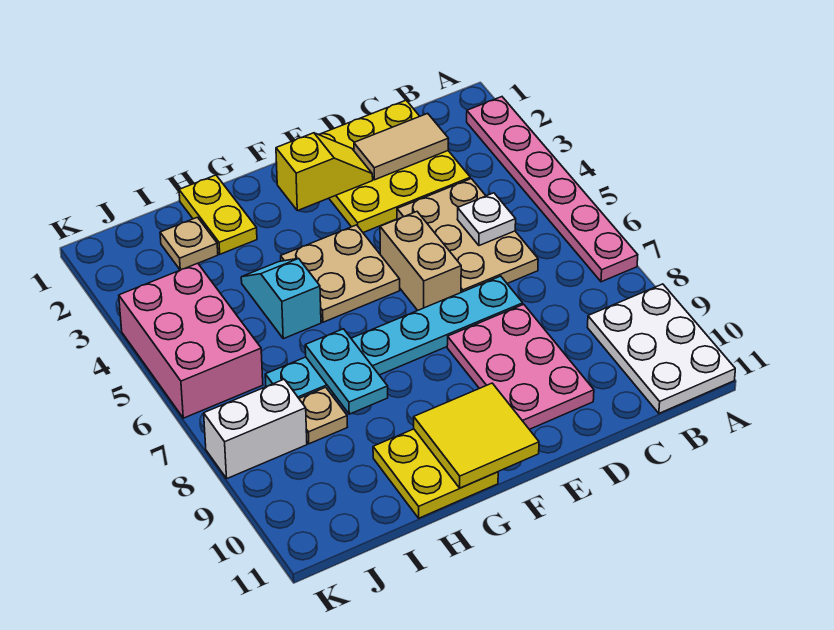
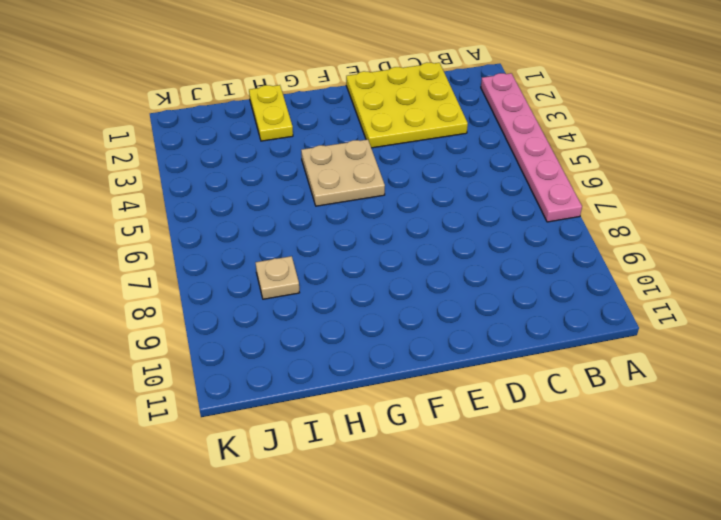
none -> white 2x3 plate [587,284,735,413]
none -> tan 2x3 plate [397,179,538,292]
none -> cyan 1x6 plate [265,276,523,398]

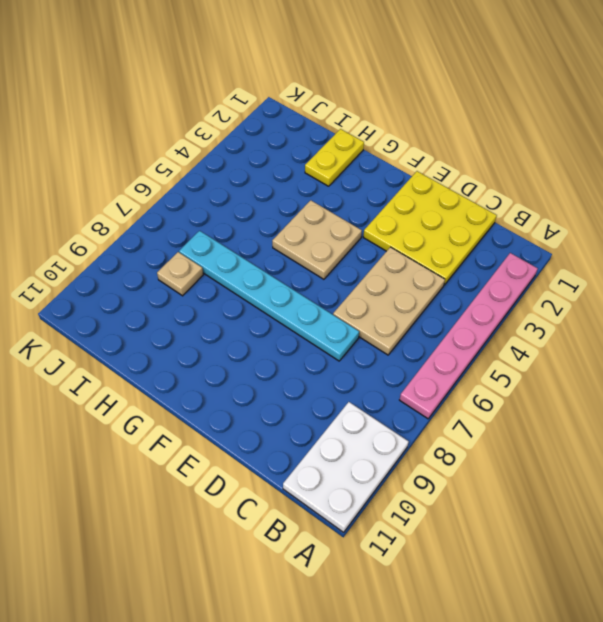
none -> pink 2x3 plate [447,304,594,429]
none -> tan 1x2 brick [380,212,461,310]
none -> yellow 2x2 plate [373,429,498,518]

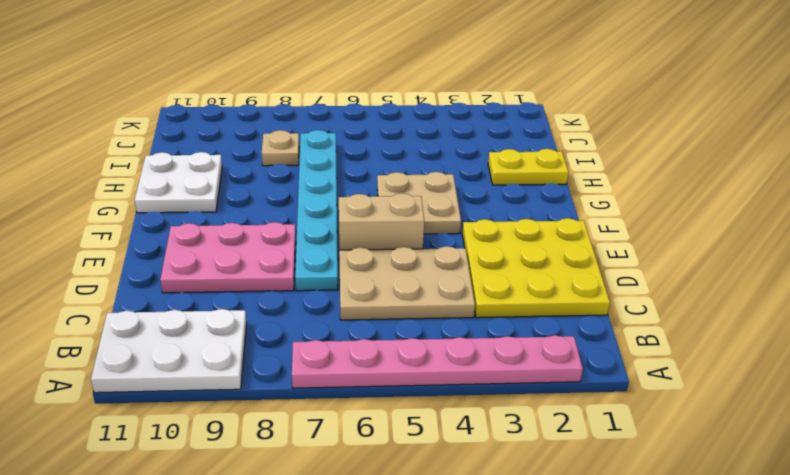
white 2x2 plate [135,152,222,213] -> yellow 2x2 plate [373,429,498,518]
none -> cyan 1x2 slope [241,259,321,339]
none -> tan 1x1 plate [160,217,218,270]
none -> pink 2x3 brick [119,263,263,418]

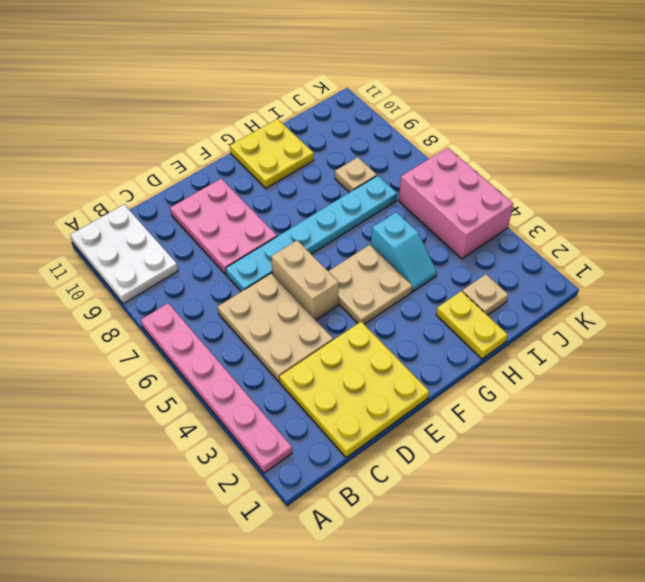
none -> white 1x2 brick [204,379,307,478]
none -> tan 1x2 tile [354,113,449,180]
none -> white 1x1 plate [457,193,516,246]

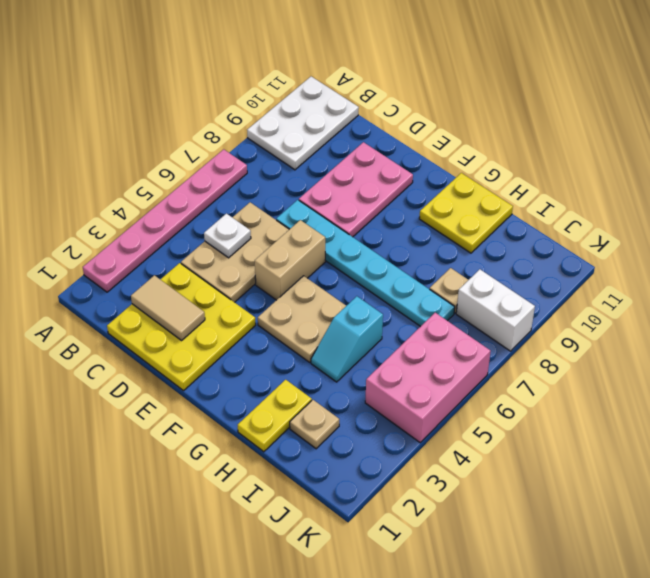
none -> yellow 1x2 slope [276,133,373,211]
none -> yellow 2x2 tile [414,383,539,488]
none -> cyan 1x2 plate [305,329,388,414]

